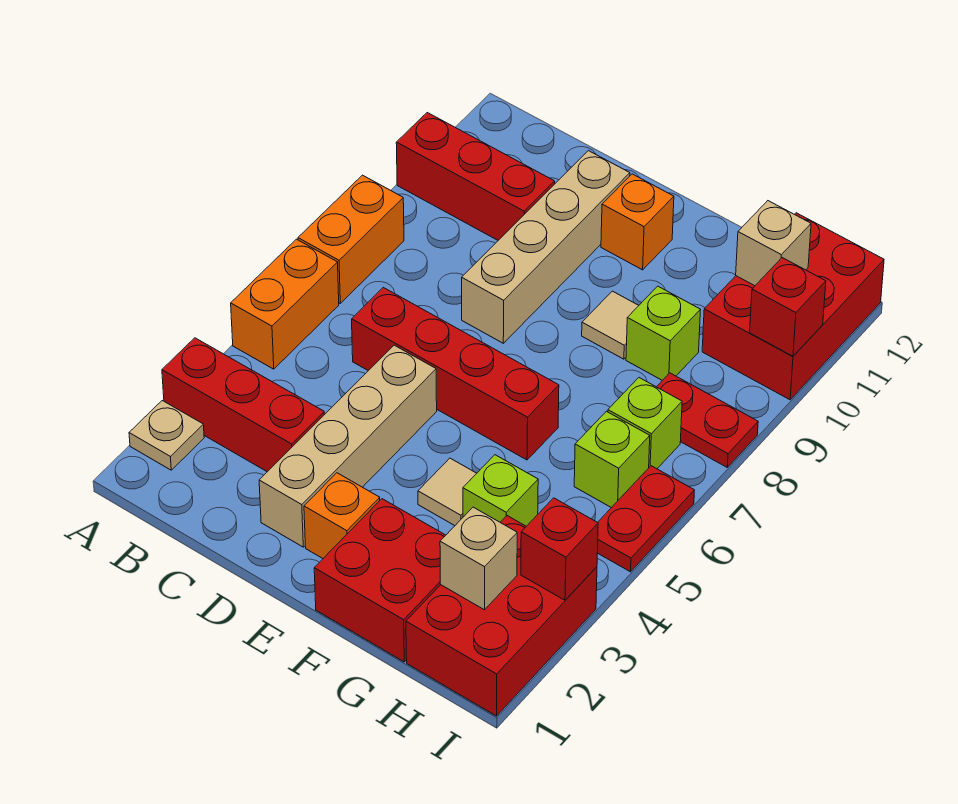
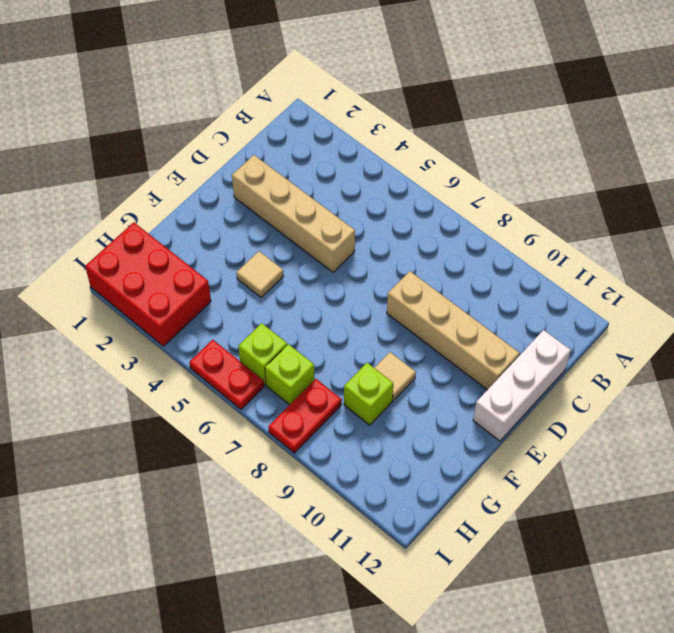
white 1x3 brick [473,330,571,441] -> none
none -> tan 1x1 plate [129,401,204,470]
none -> red 1x3 brick [162,338,324,472]
none -> orange 1x2 brick [231,239,339,369]

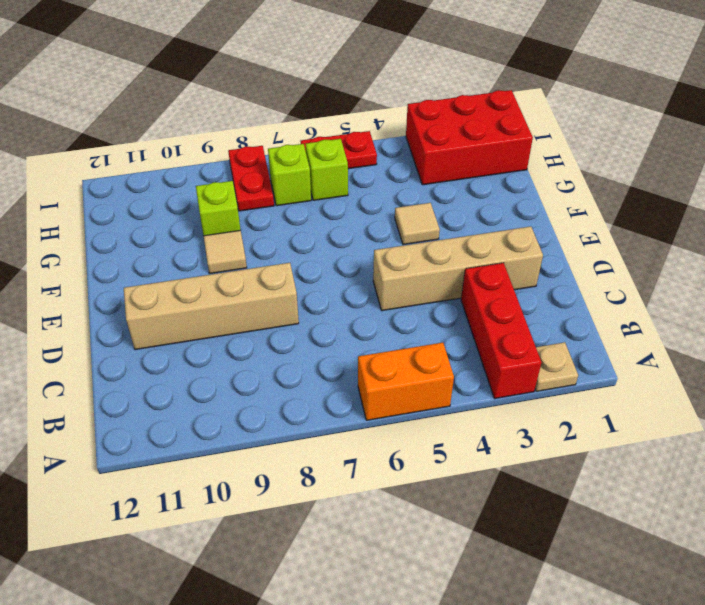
none -> orange 1x2 brick [298,175,404,303]
none -> red 1x3 brick [396,113,555,240]
none -> red 1x4 brick [352,287,559,460]

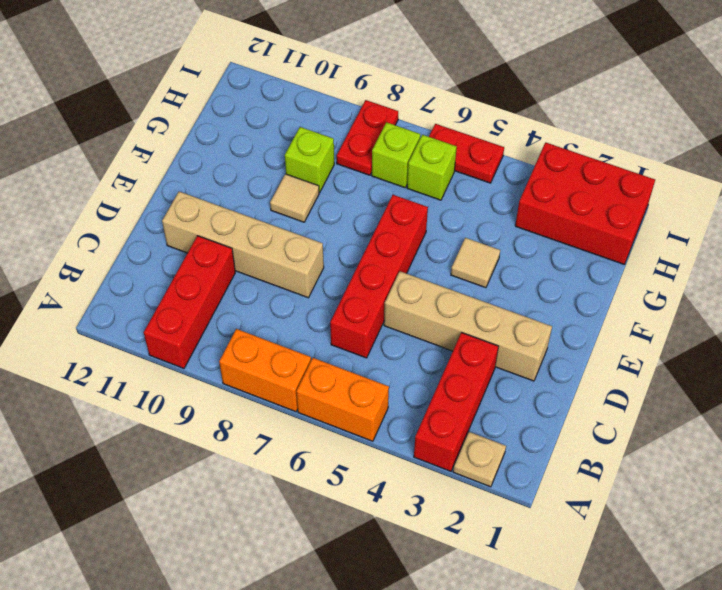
none -> orange 1x1 brick [304,473,380,558]
none -> orange 1x1 brick [601,174,674,270]
none -> red 2x2 brick [314,499,446,662]

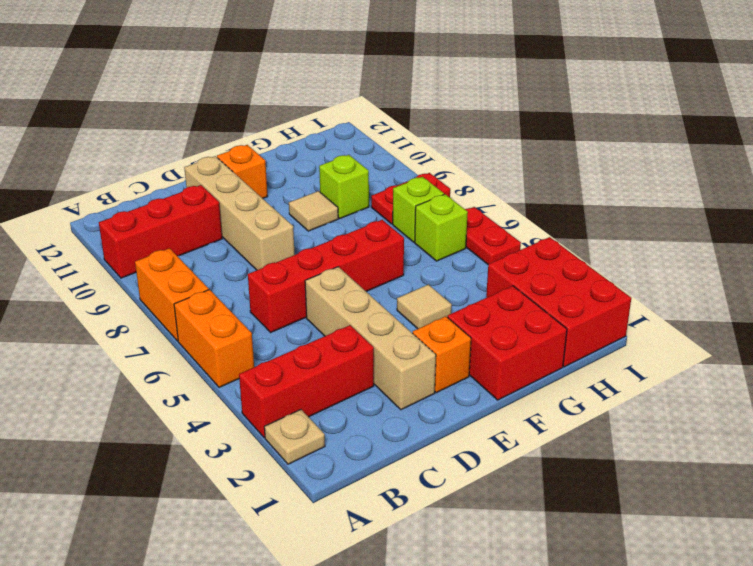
none -> lime 1x1 brick [463,455,538,526]
none -> red 2x3 brick [702,213,884,400]
none -> tan 1x1 brick [440,507,517,610]

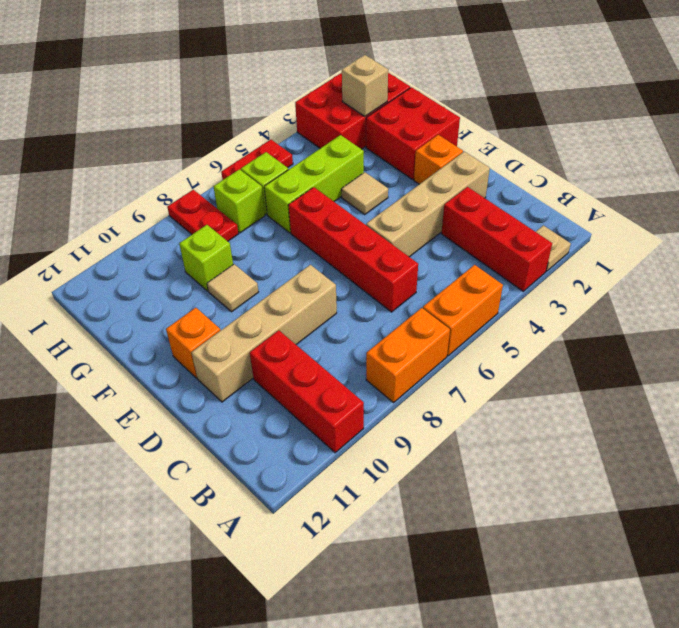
lime 1x3 brick [264,135,364,233] -> lime 1x1 brick [463,455,538,526]
none -> red 2x3 brick [702,213,884,400]
none -> tan 1x1 brick [736,201,811,286]
none -> red 1x1 brick [521,498,598,600]

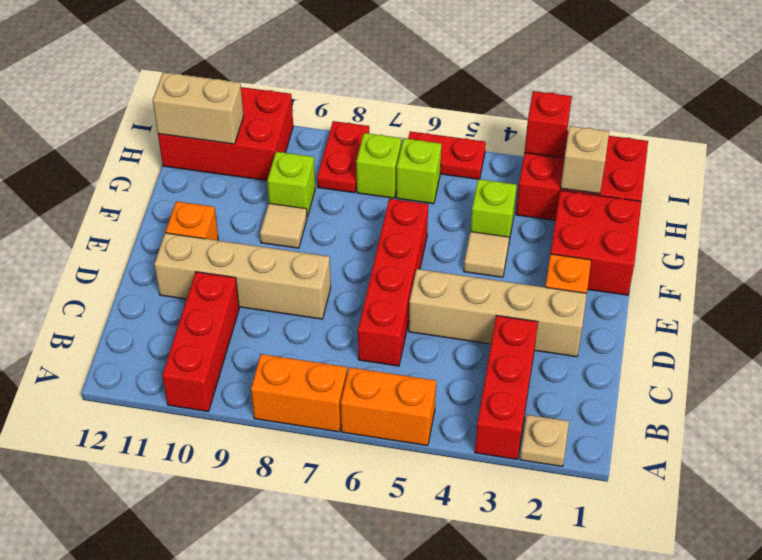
tan 1x2 brick [153,72,244,144] -> tan 1x1 brick [736,201,811,286]
none -> red 1x1 brick [750,258,826,356]

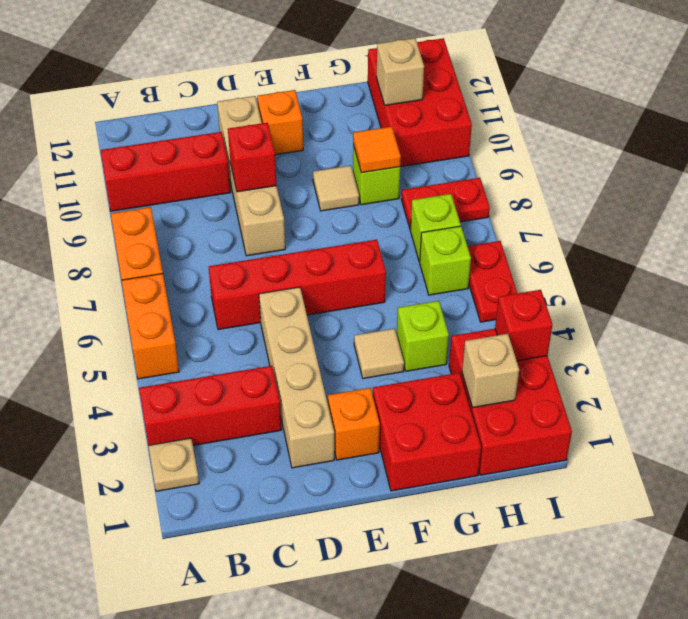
red 1x1 brick [228,123,277,192] -> red 1x1 brick moved to [750,258,826,356]
orange 1x1 tile [353,127,401,173] -> none

